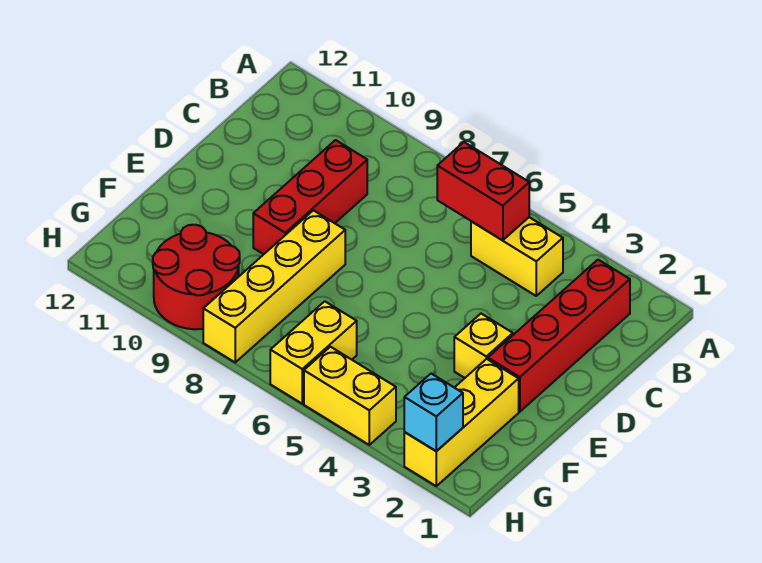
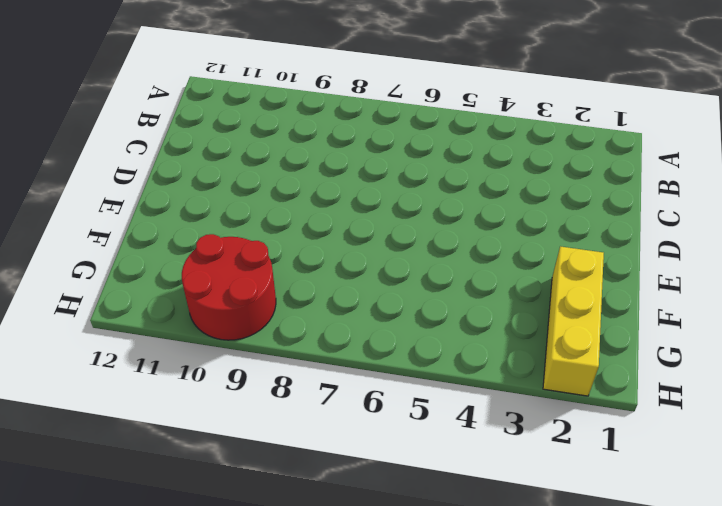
none -> red 1x4 brick [488,260,630,412]
none -> yellow 1x2 brick [471,217,563,296]

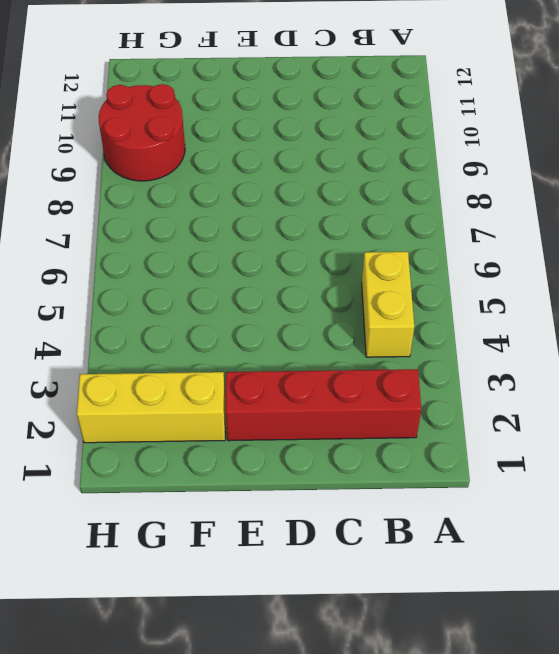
none -> red 1x3 brick [253,140,367,254]
none -> yellow 1x1 brick [454,314,513,378]

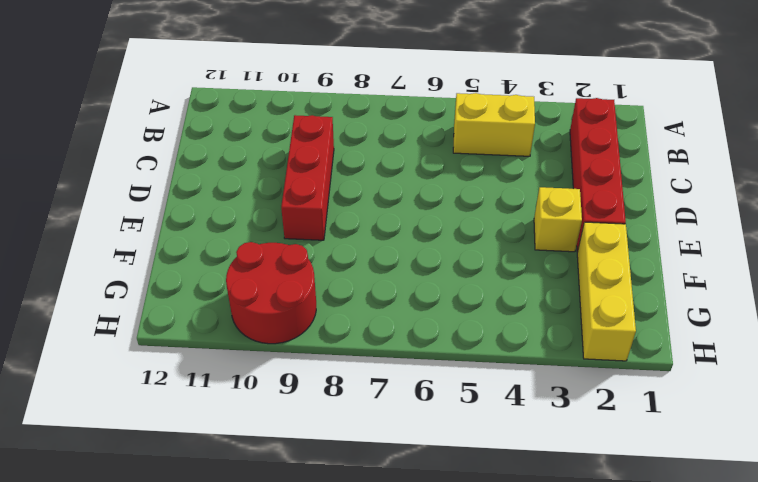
none -> yellow 1x4 brick [203,210,345,362]
none -> yellow 1x2 brick [270,301,357,404]

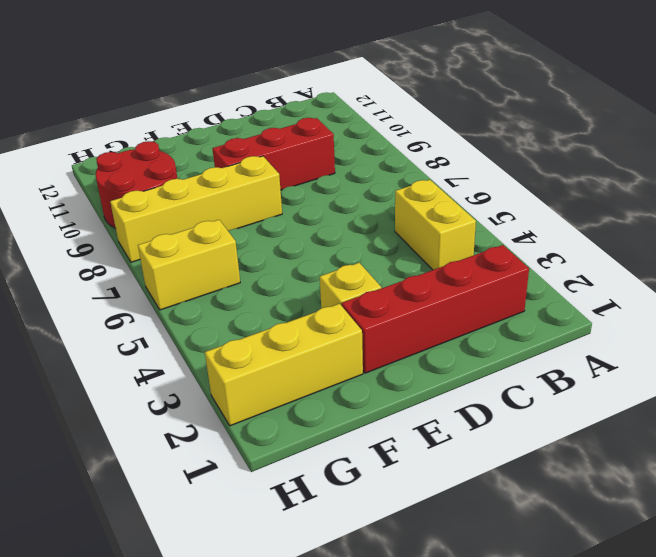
none -> yellow 1x2 brick [304,347,396,445]
none -> red 1x2 brick [437,142,529,240]

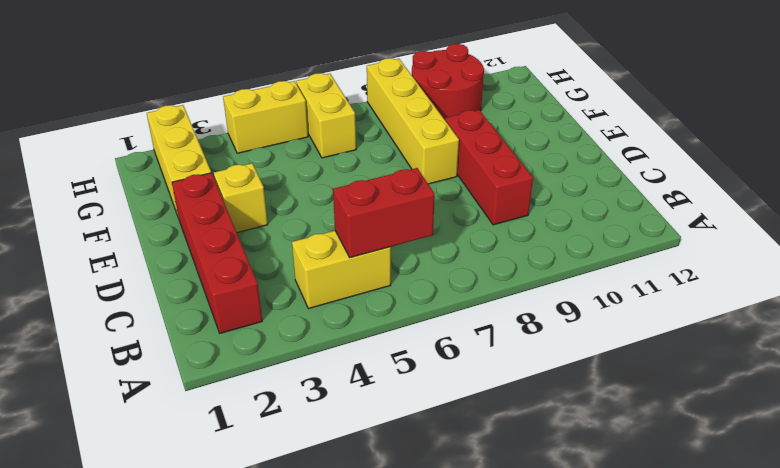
none -> cyan 1x1 brick [404,374,463,451]

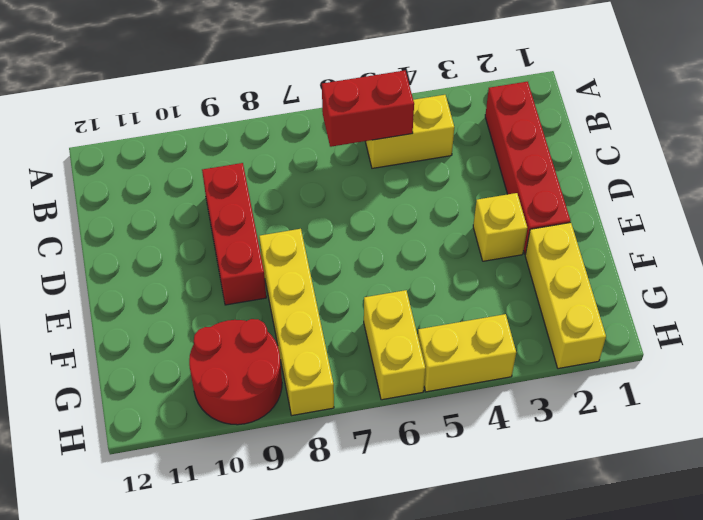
none -> cyan 1x1 brick [404,374,463,451]

